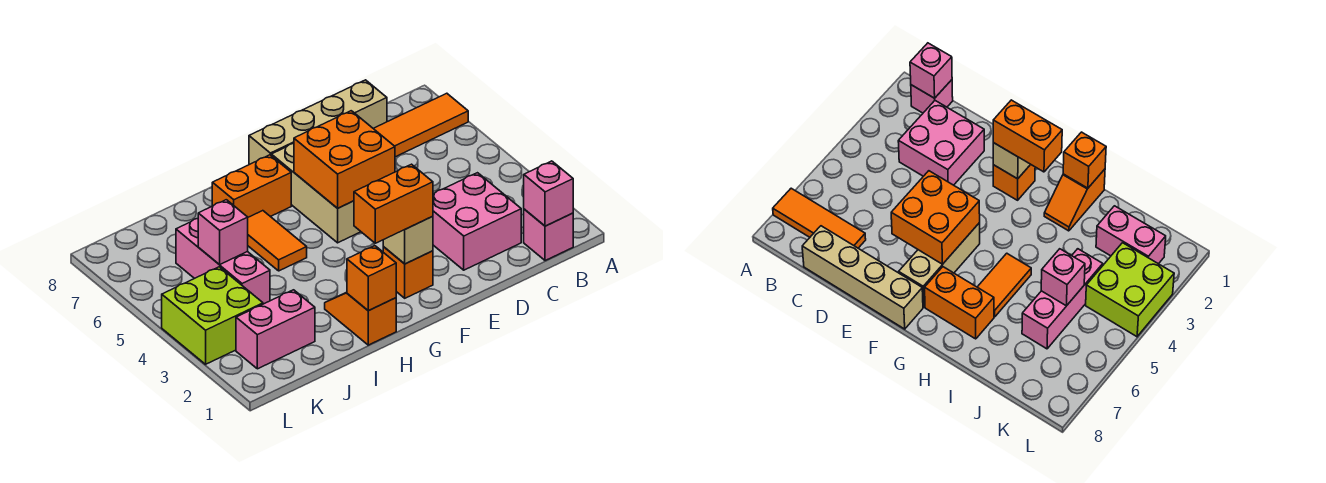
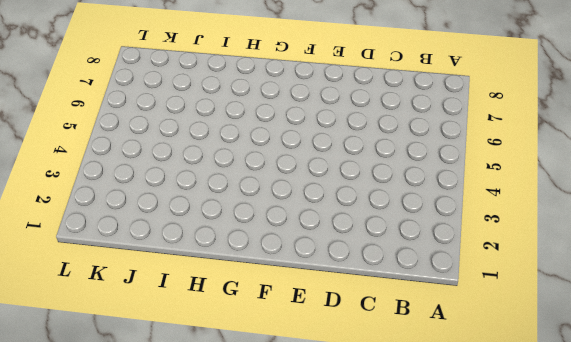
none -> orange 1x3 tile [374,93,468,157]
none -> pink 1x1 brick [524,209,573,261]
none -> pink 2x2 brick [433,173,521,270]

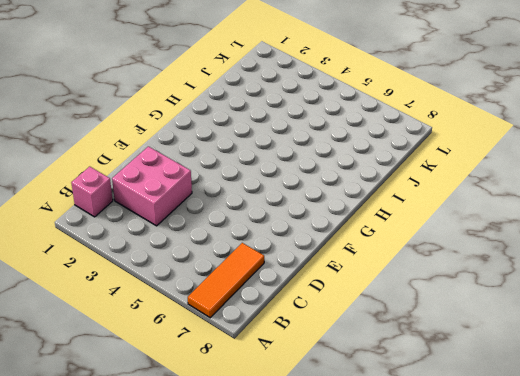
none -> tan 1x4 brick [249,80,387,165]
none -> orange 1x1 brick [383,247,433,298]
none -> tan 1x3 brick [271,143,361,243]

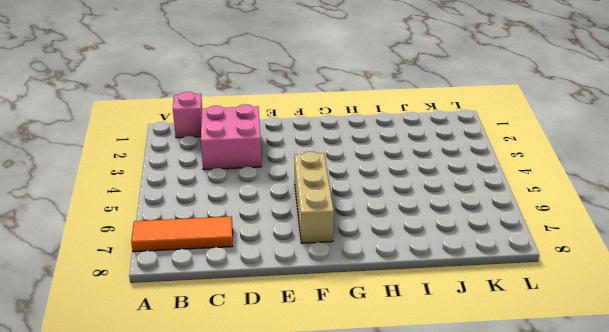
none -> tan 1x4 brick [249,80,387,165]
none -> orange 1x1 brick [383,247,433,298]
none -> orange 1x2 brick [212,155,291,217]

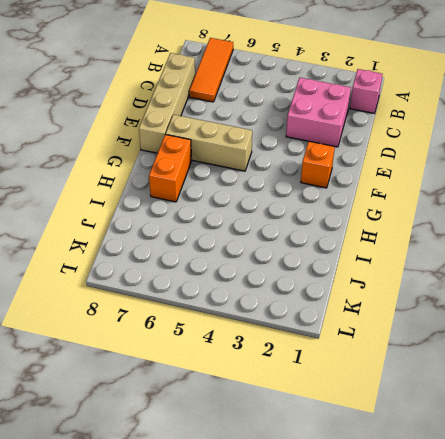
none -> orange 1x2 slope [325,292,396,345]
none -> orange 1x2 tile [248,211,307,271]
none -> pink 1x2 brick [236,290,315,369]

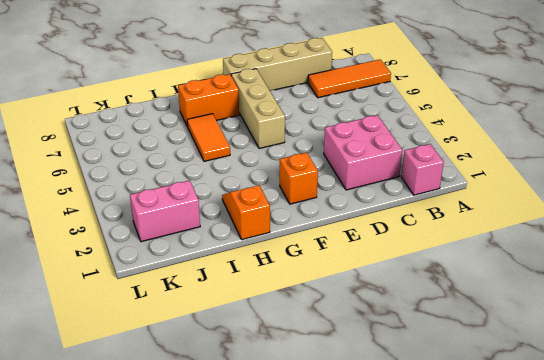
none -> pink 1x3 brick [176,218,270,304]
none -> lime 2x2 brick [162,267,263,364]
none -> pink 1x1 brick [524,161,573,226]

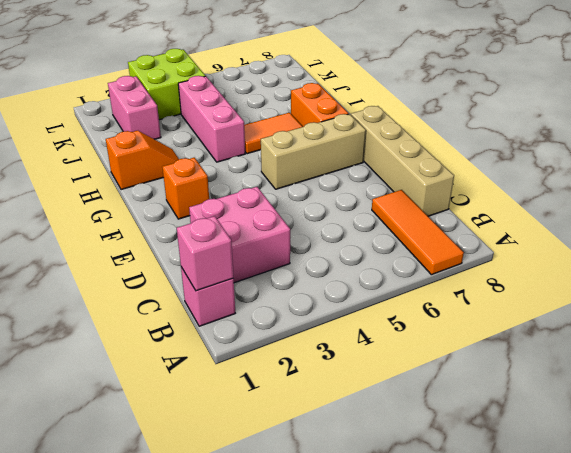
pink 1x3 brick [178,76,245,162] -> pink 1x3 brick turned to [176,218,270,304]
none -> orange 2x2 brick [294,111,395,208]
none -> tan 1x1 brick [383,216,433,264]
none -> orange 1x1 brick [347,246,396,311]

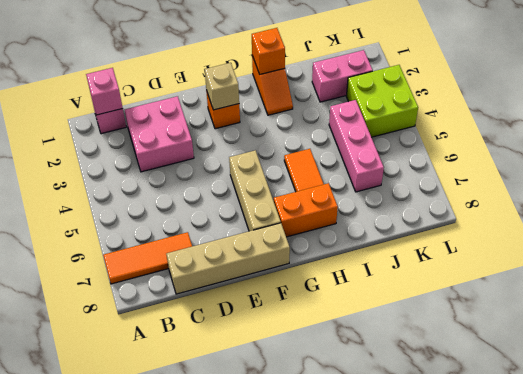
none -> orange 2x2 brick [294,111,395,208]
none -> pink 1x1 brick [198,200,248,265]
none -> orange 1x2 brick [354,164,433,243]

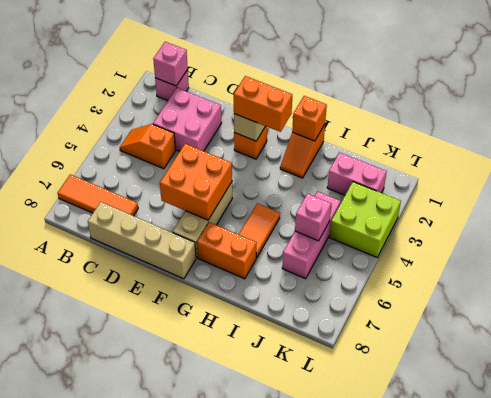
orange 1x2 slope [120,124,176,169] -> none

